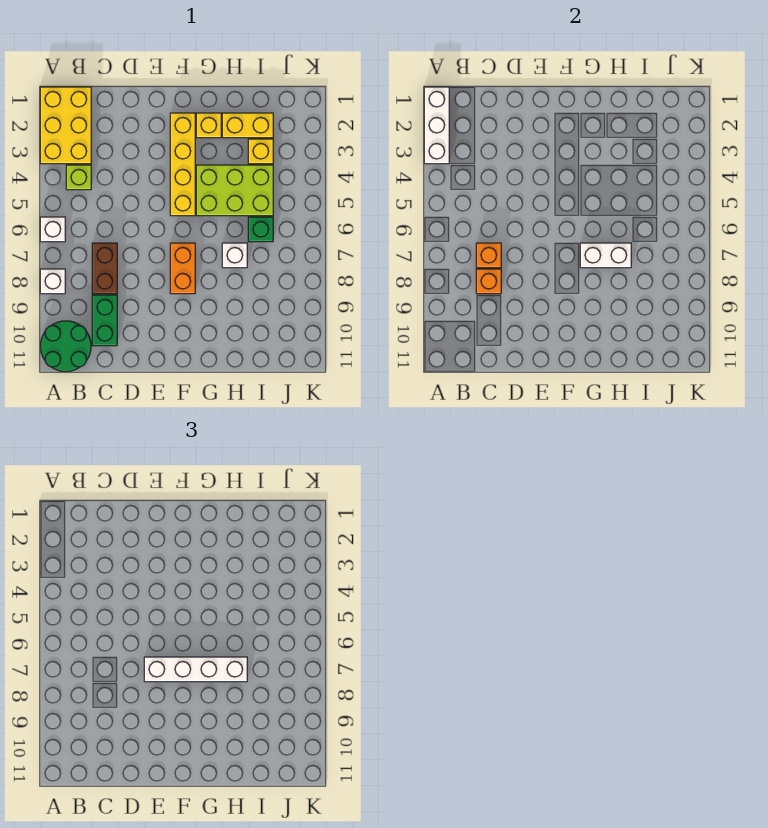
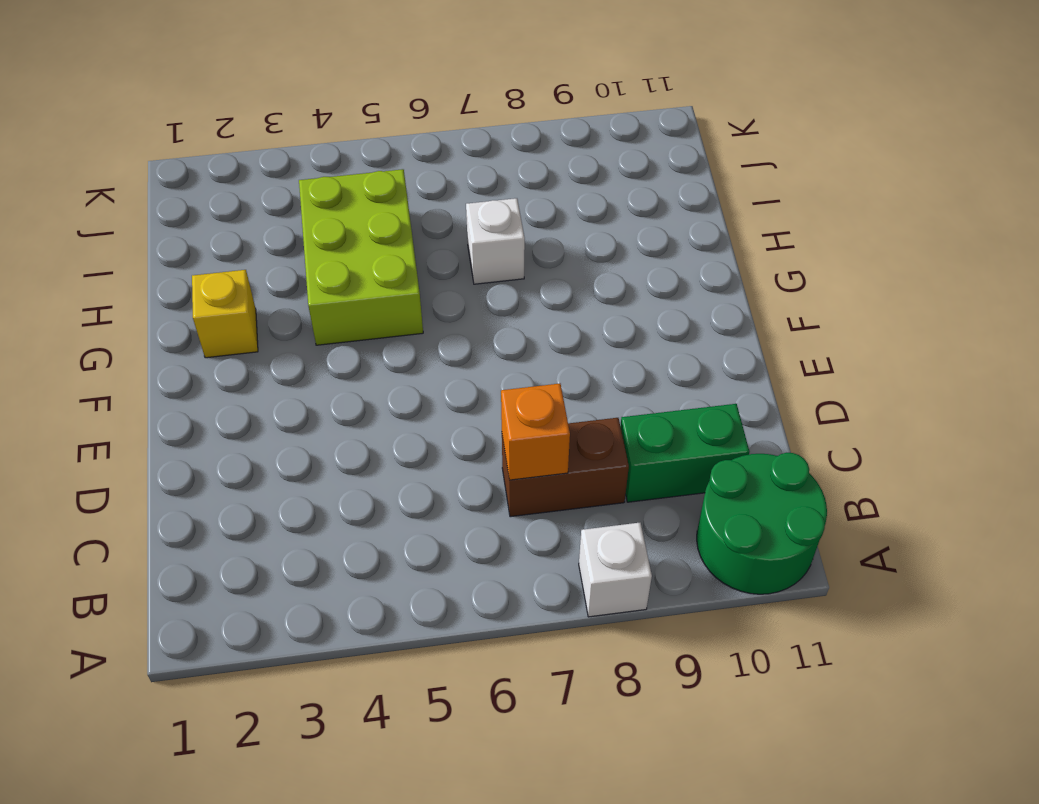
none -> yellow 2x3 brick [40,87,91,164]
none -> white 1x1 brick [40,217,65,242]
none -> lime 1x1 brick [66,165,91,190]

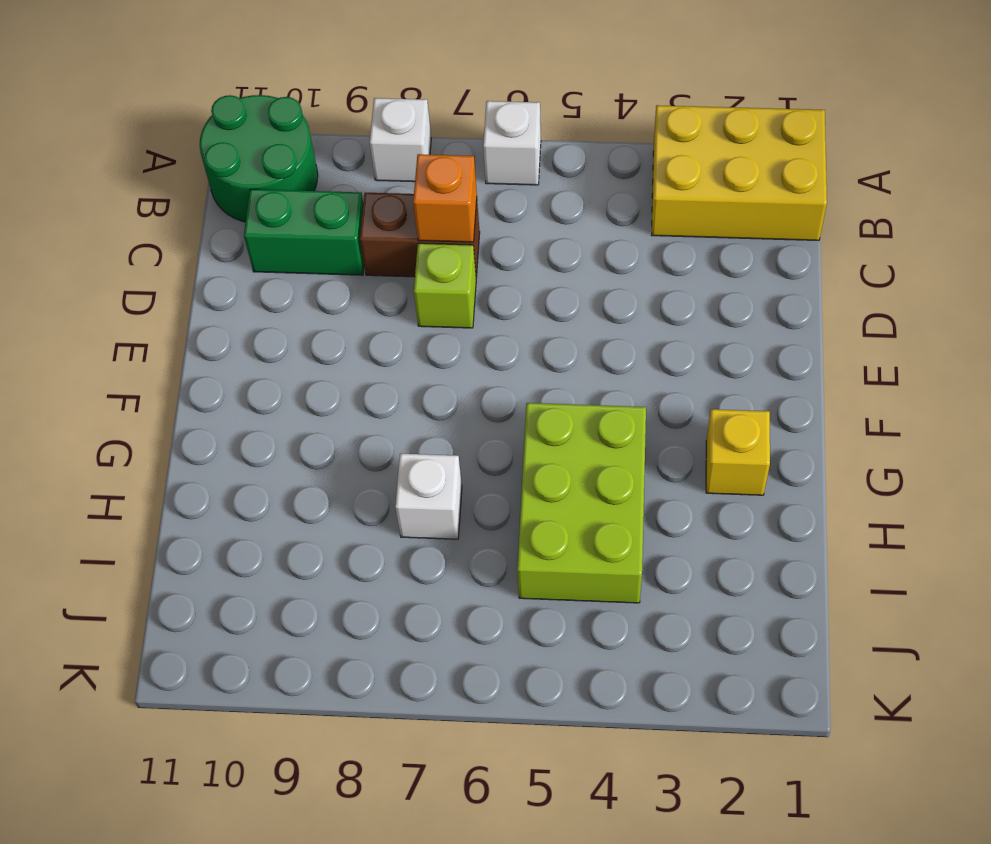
lime 1x1 brick [414,243,476,328] -> lime 1x1 brick moved to [66,165,91,190]
none -> yellow 1x4 brick [170,113,195,216]
none -> orange 1x2 brick [170,243,195,294]
none -> yellow 1x2 brick [222,113,273,138]

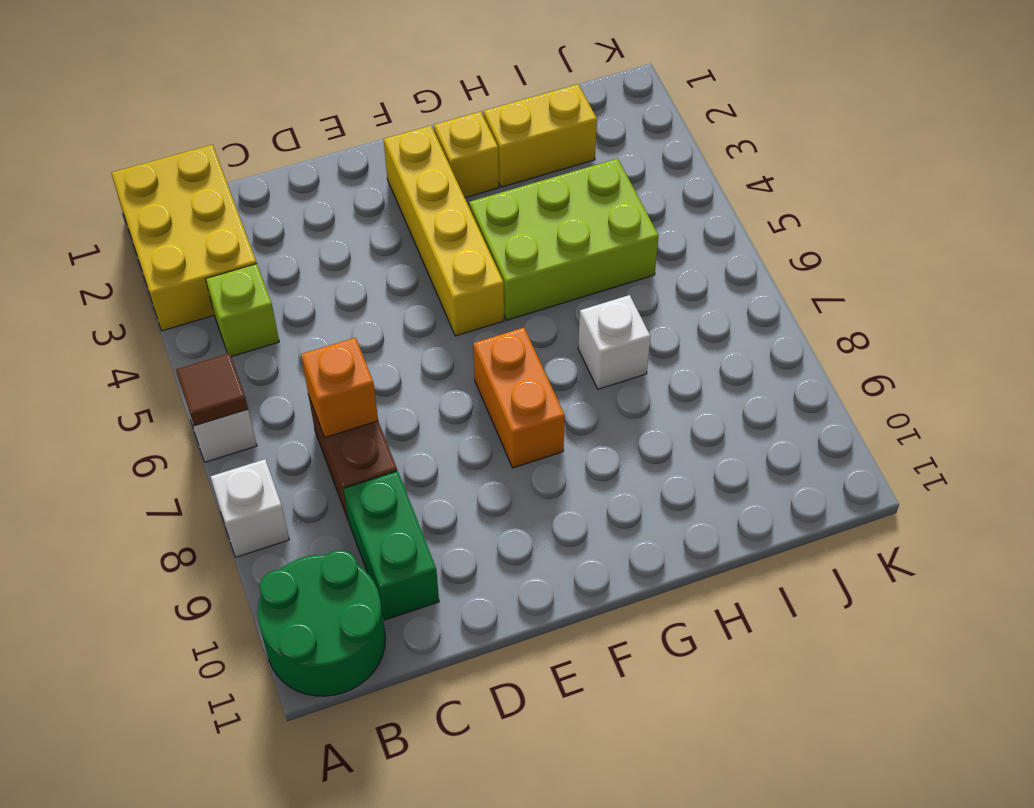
brown 1x1 tile [176,353,248,426] -> none
none -> yellow 1x1 brick [248,139,273,164]
none -> green 1x1 brick [248,217,273,242]
none -> white 1x3 brick [424,87,449,164]

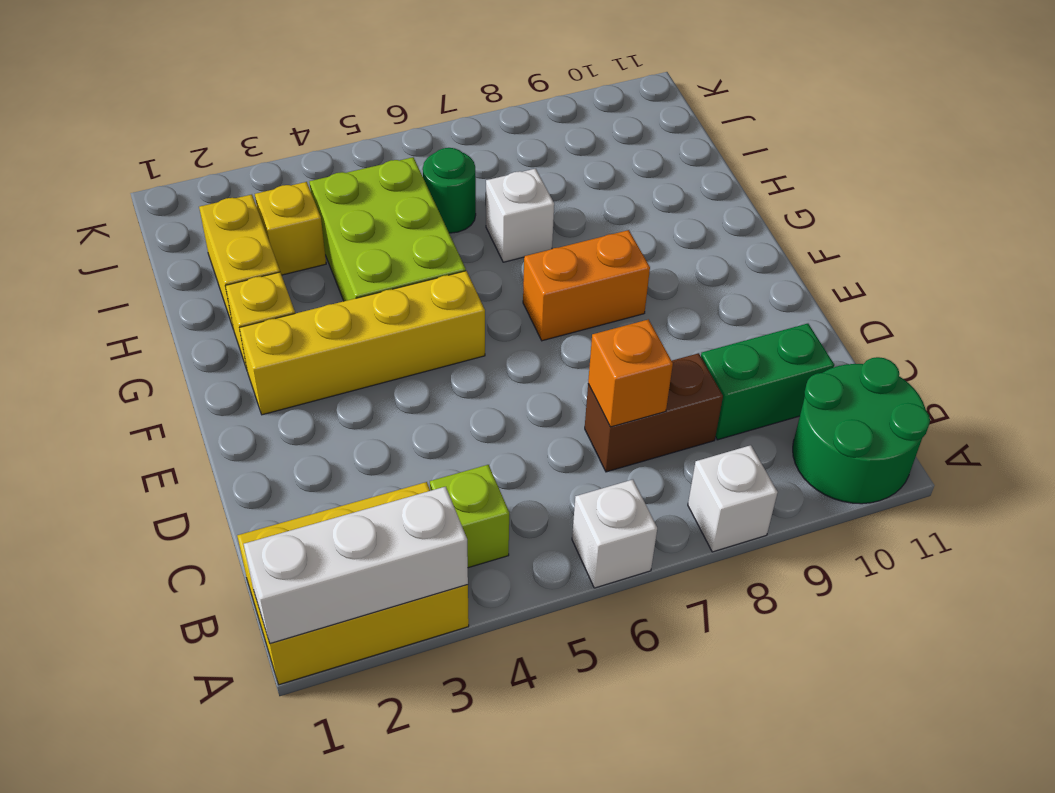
green 1x1 round brick [423,148,476,233] -> green 1x1 brick [248,217,273,242]
none -> orange 1x1 brick [476,269,501,294]
none -> white 1x2 brick [580,243,631,268]
none -> white 1x4 brick [144,657,247,682]

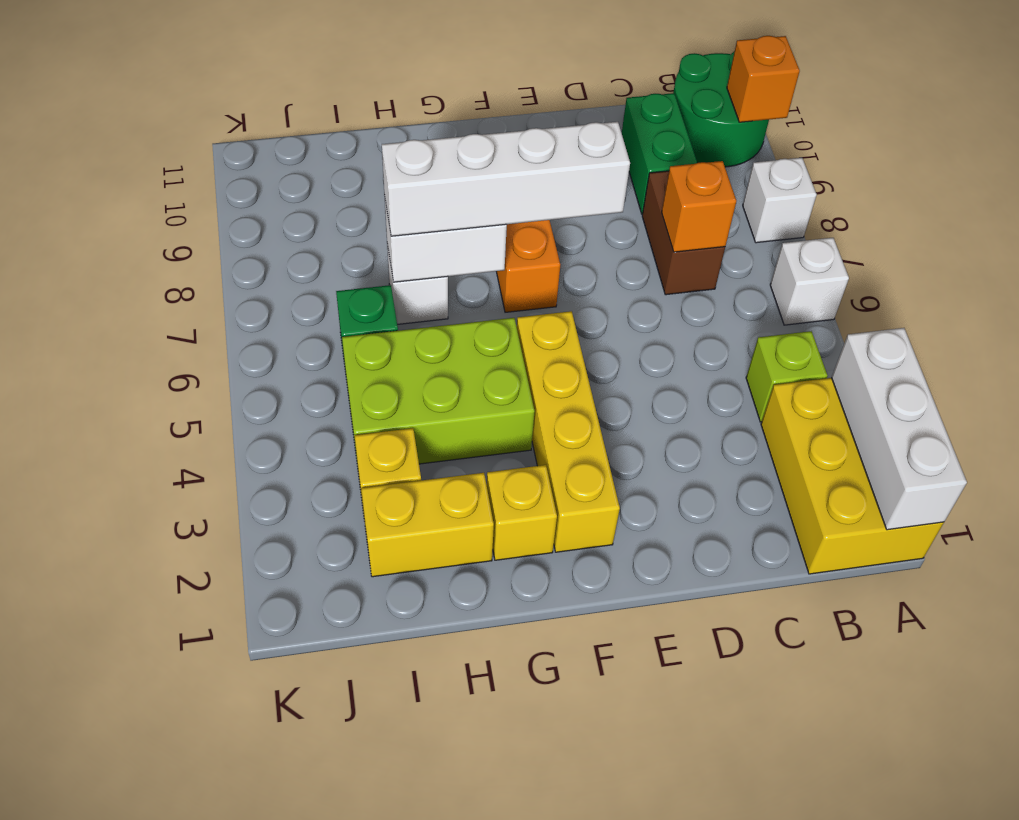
orange 1x1 brick [727,36,800,122] -> orange 1x1 brick moved to [476,269,501,294]

